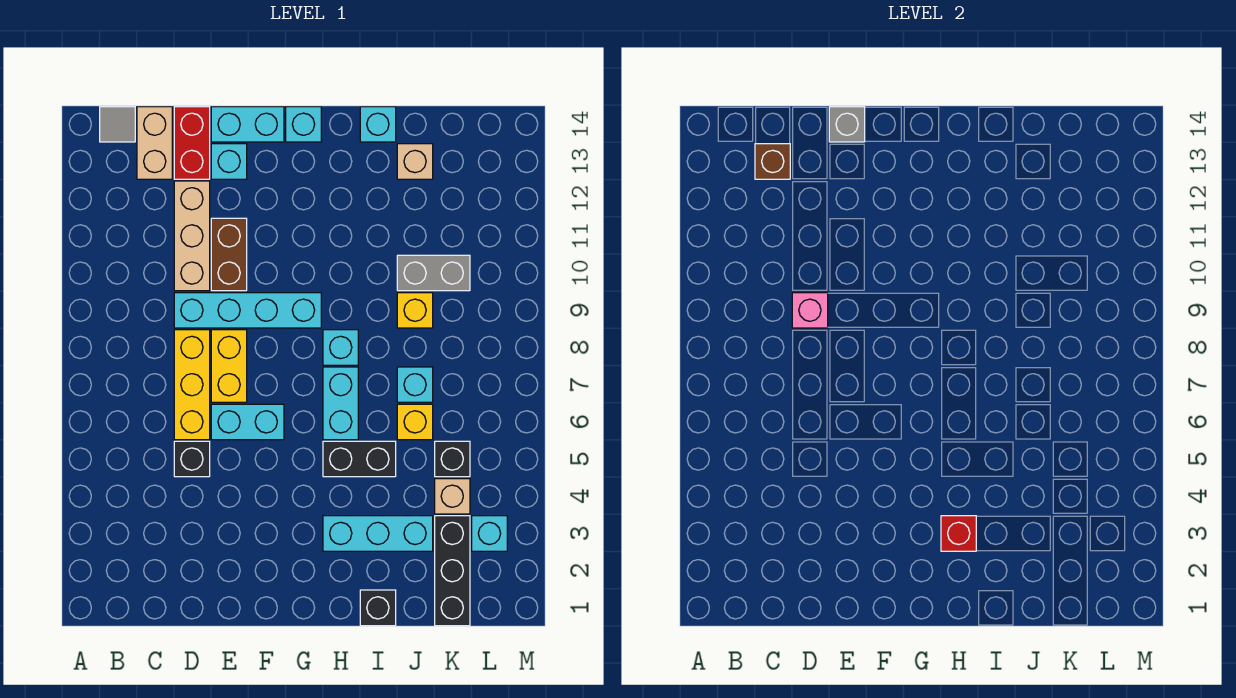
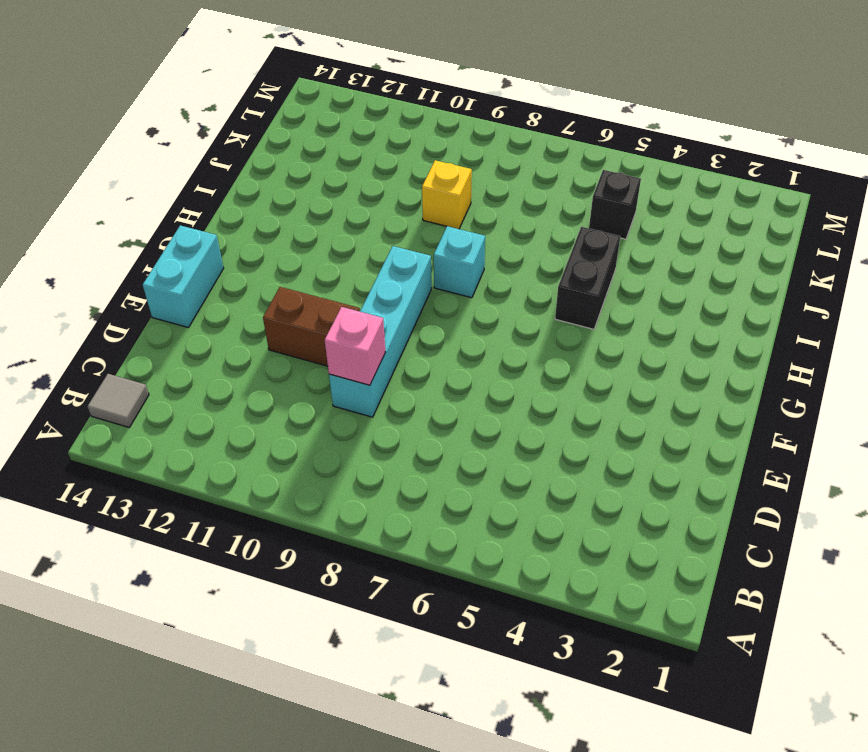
none -> tan 1x2 brick [137,107,172,179]
none -> black 1x1 brick [174,441,210,477]
none -> yellow 1x3 brick [174,330,210,440]
none -> tan 1x3 brick [174,181,210,291]

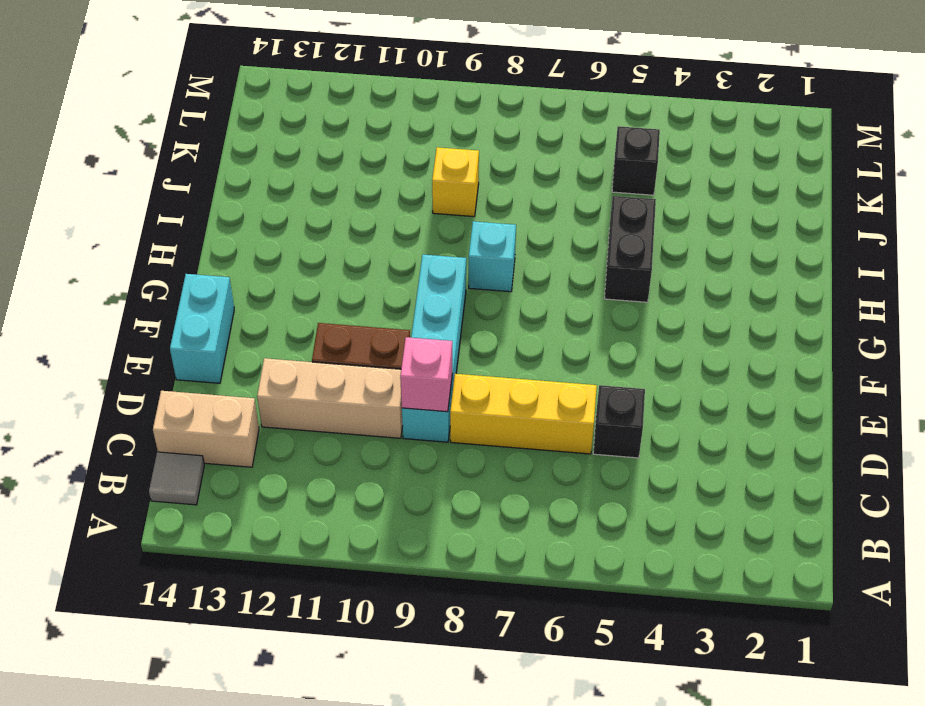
none -> red 1x2 brick [174,107,210,179]
none -> cyan 1x2 brick [211,404,284,440]
none -> yellow 1x2 brick [211,330,247,402]
none -> cyan 1x1 brick [211,144,247,179]

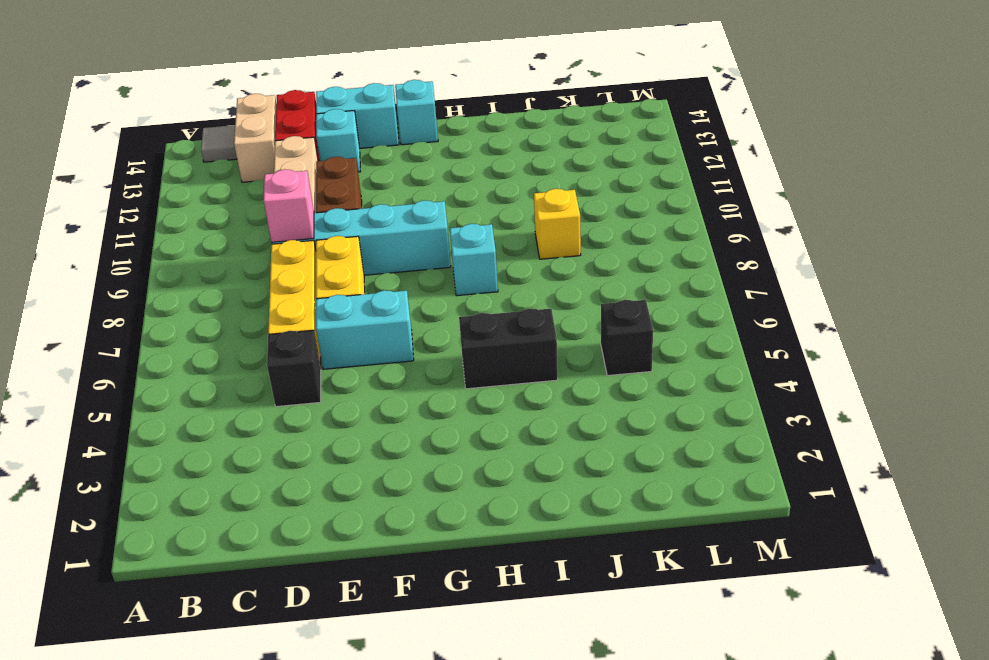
none -> cyan 1x3 brick [323,516,433,551]
none -> cyan 1x2 brick [323,367,358,440]
none -> black 1x1 brick [360,590,396,626]
none -> cyan 1x1 brick [360,107,396,142]

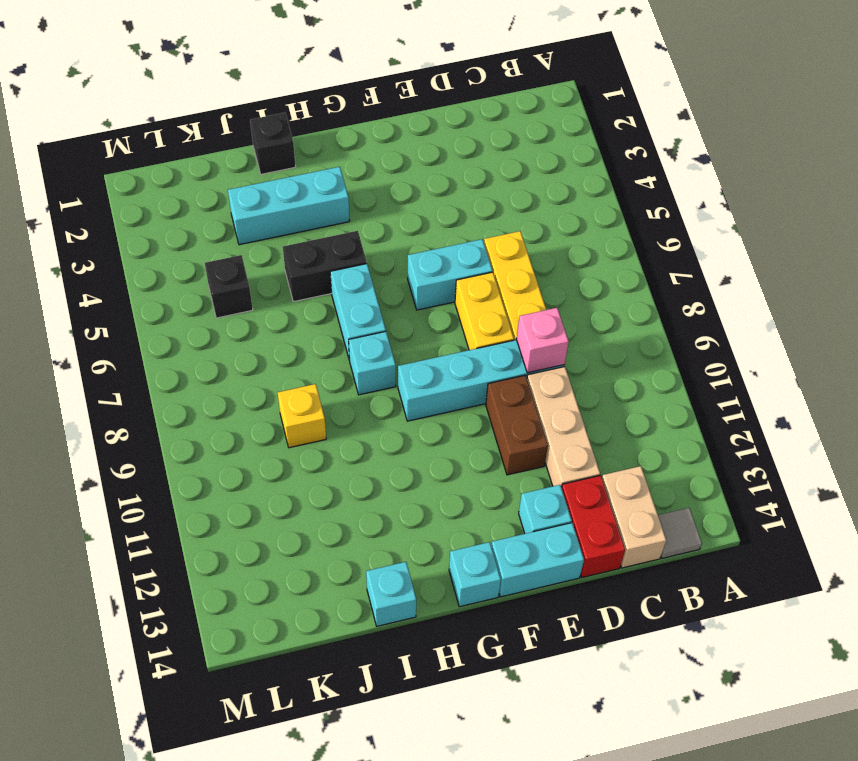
none -> black 1x1 brick [174,441,210,477]
none -> yellow 1x1 brick [397,404,433,440]
none -> cyan 1x1 brick [397,367,433,402]
none -> grey 1x2 brick [397,255,470,291]

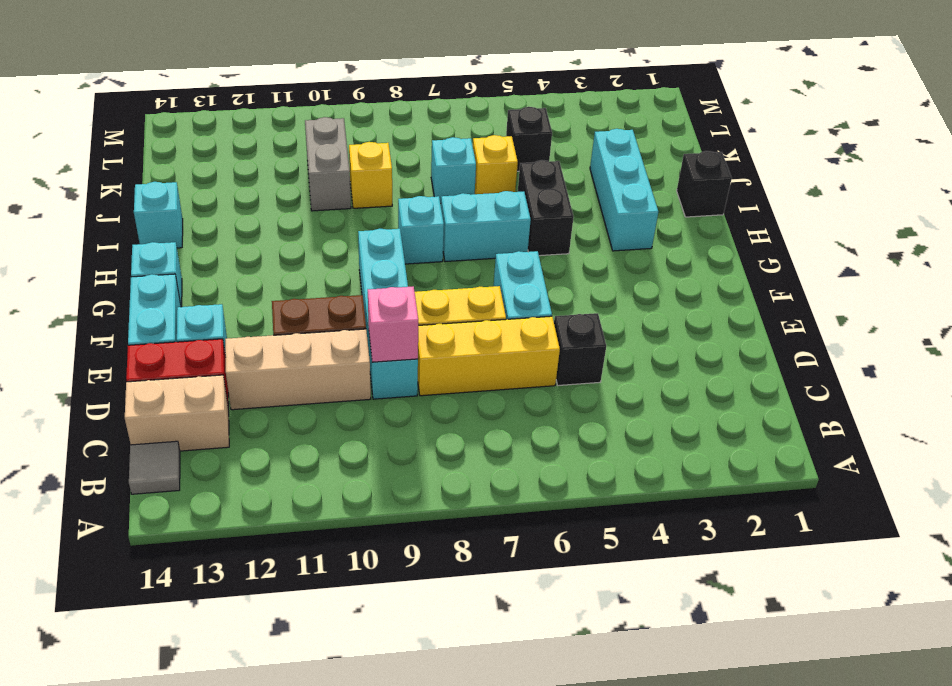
none -> tan 1x1 brick [397,144,433,179]
none -> black 1x3 brick [435,516,470,626]
none -> tan 1x1 brick [435,479,470,514]
none -> cyan 1x1 brick [472,516,507,551]

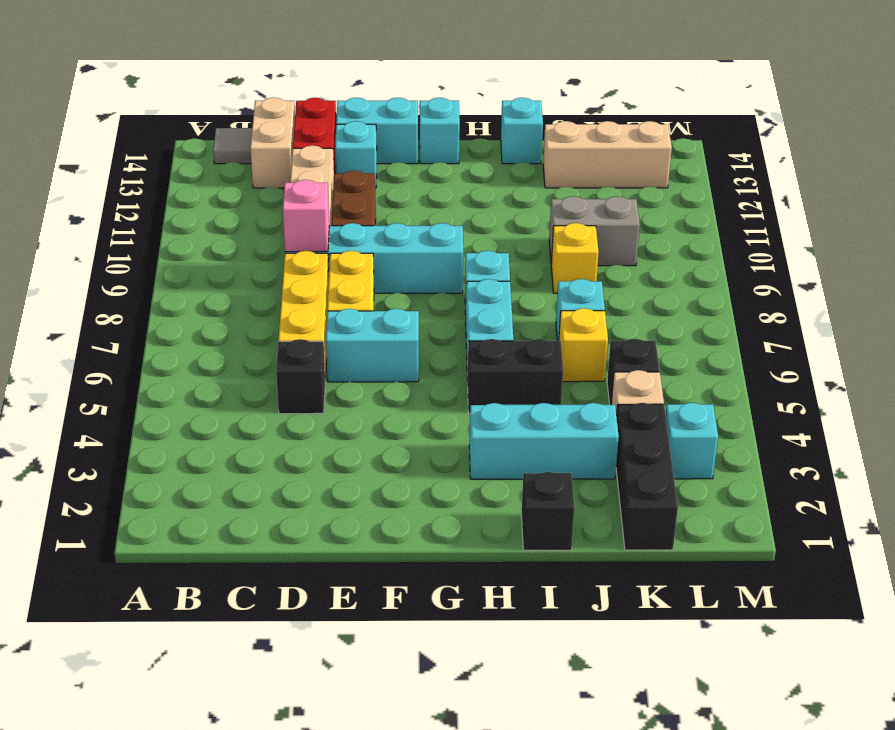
tan 1x3 brick [543,121,672,188] -> tan 1x1 brick [397,144,433,179]
none -> brown 1x1 brick [755,144,790,179]
none -> grey 1x1 brick [829,107,865,142]
none -> red 1x1 brick [941,516,976,551]

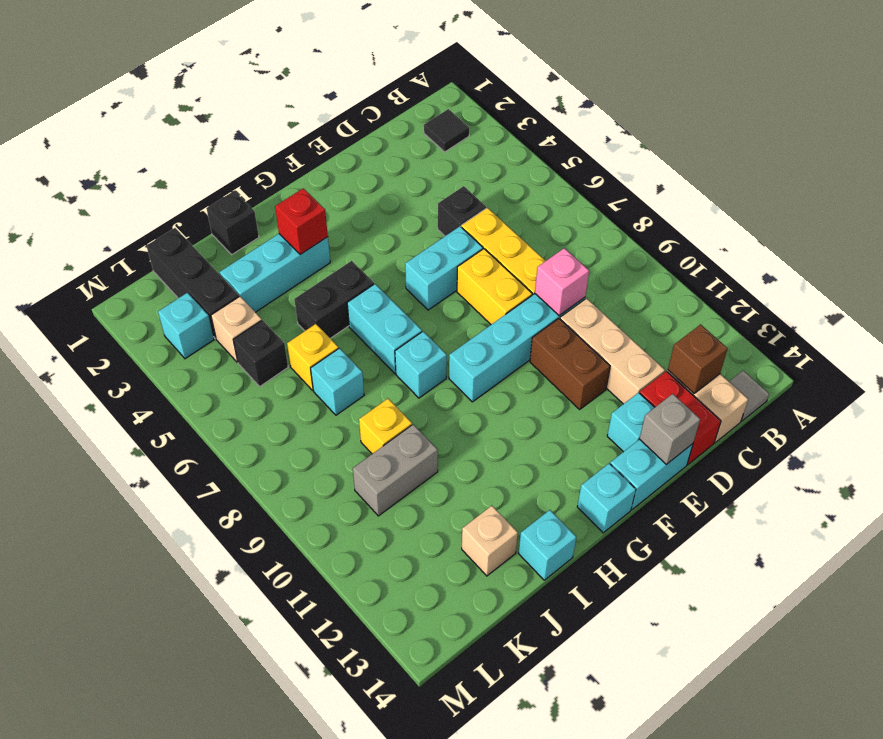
black 1x1 tile [424,109,469,152] -> none

